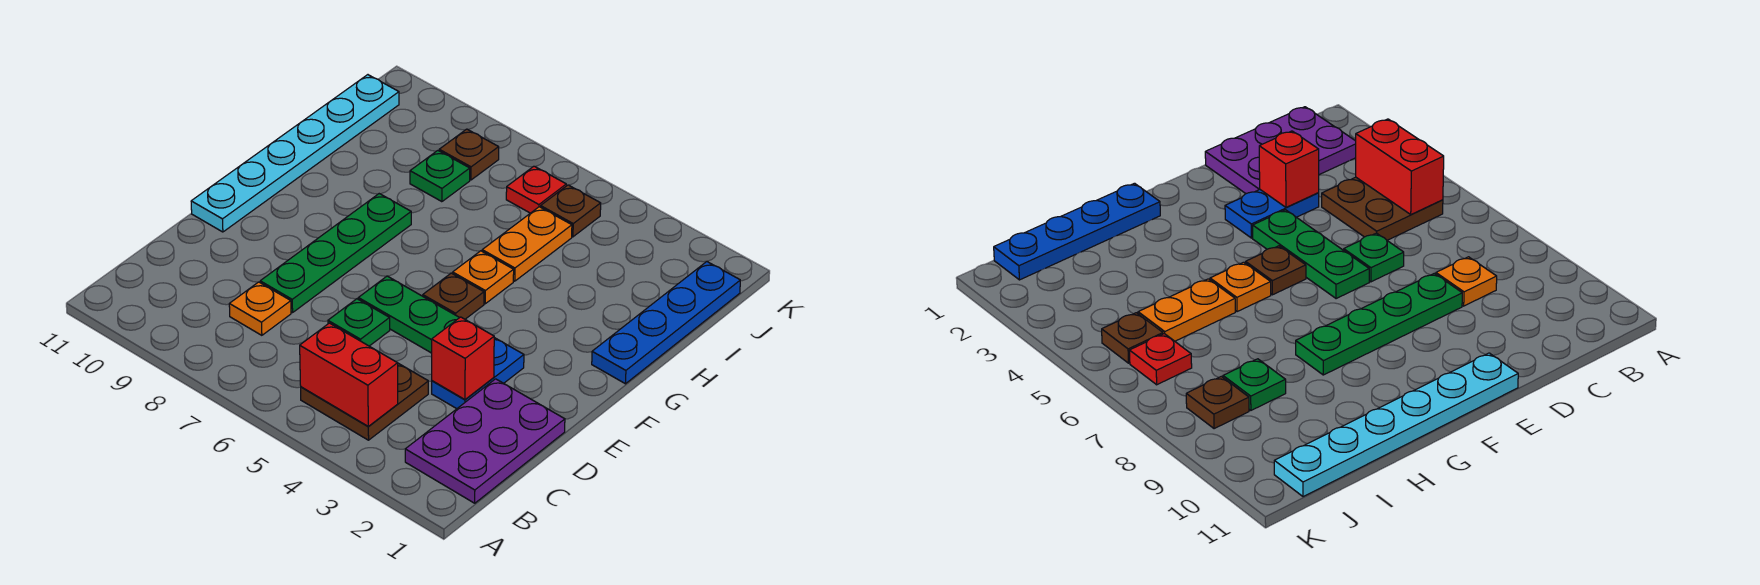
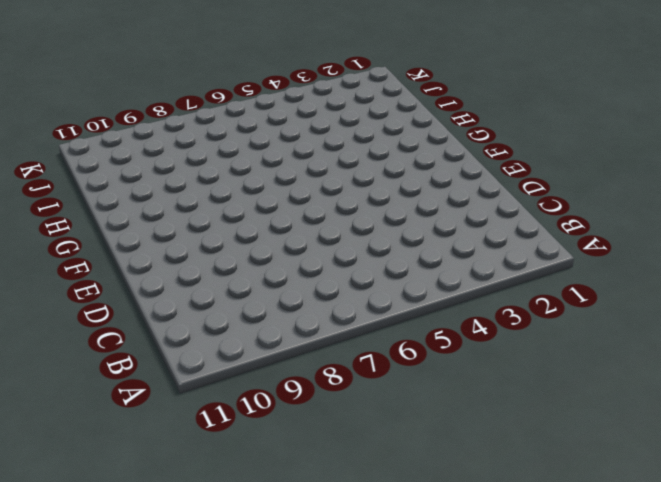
none -> purple 2x3 plate [405,379,565,503]
none -> brown 2x2 plate [301,363,428,440]
none -> orange 1x1 plate [229,282,291,335]

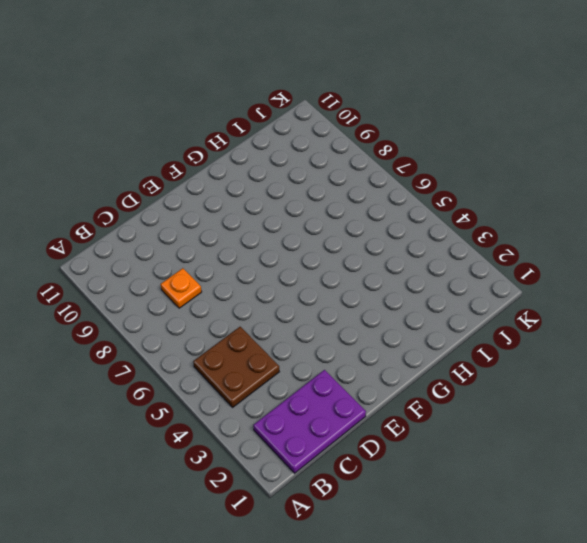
none -> blue 1x2 plate [432,338,524,409]
none -> green 1x1 plate [328,299,390,346]
none -> green 1x4 plate [260,194,411,313]

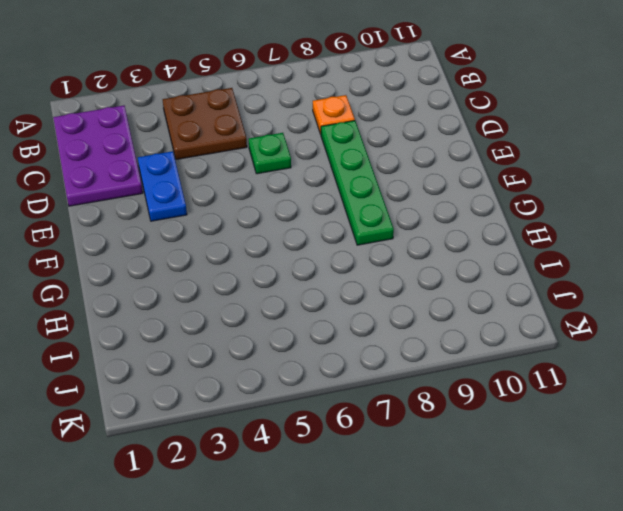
none -> green 1x3 plate [358,276,459,353]
none -> cyan 1x6 plate [191,75,399,232]
none -> brown 1x1 plate [423,273,484,319]

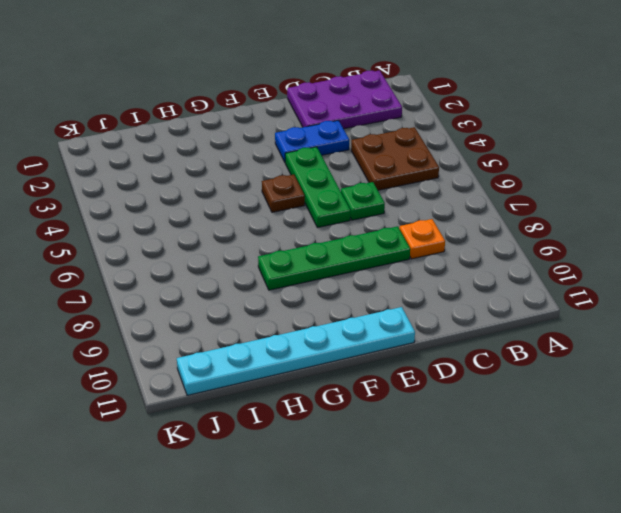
none -> blue 1x4 plate [592,262,740,384]
none -> orange 1x1 plate [453,251,514,304]
none -> orange 1x2 plate [482,207,572,281]

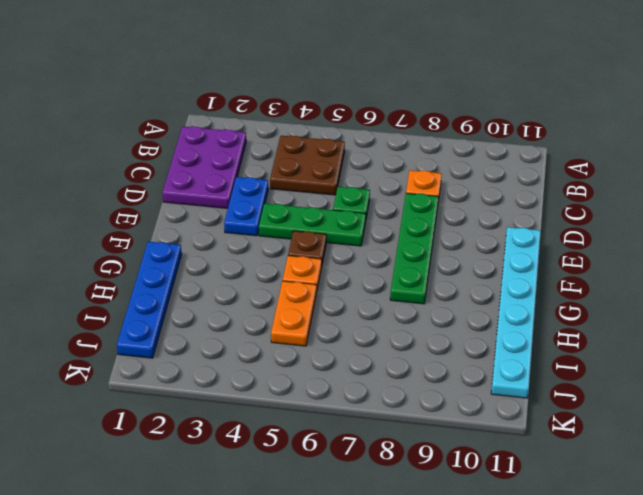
none -> green 1x1 plate [410,151,470,202]
none -> brown 1x1 plate [541,185,601,237]
none -> red 1x1 plate [506,166,566,213]

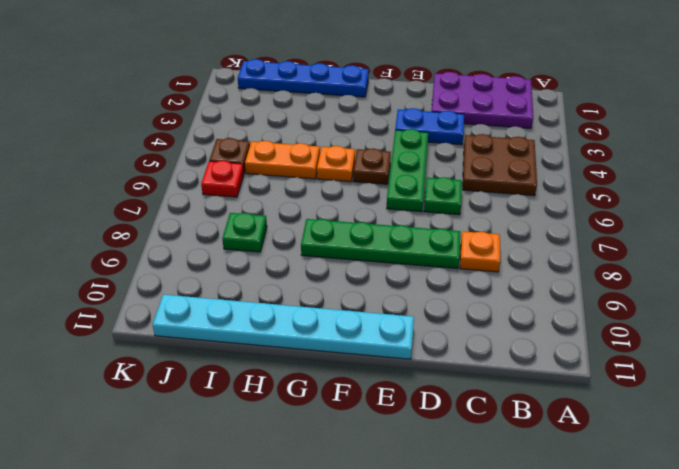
none -> brown 1x1 plate [439,129,499,180]
none -> red 1x2 brick [300,323,398,427]
none -> red 1x1 brick [432,317,494,399]

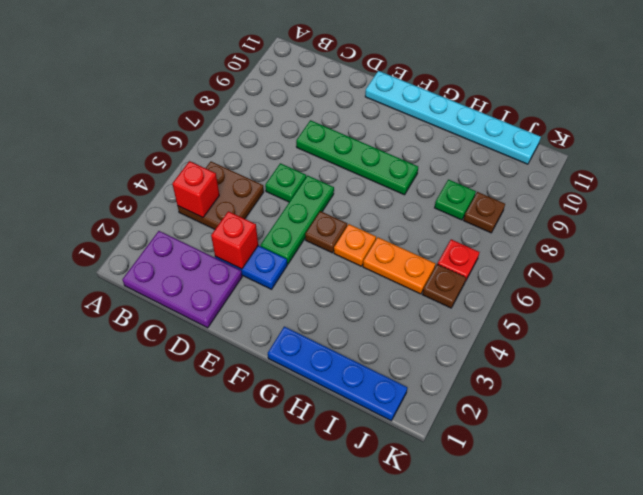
red 1x1 brick [172,161,219,218] -> red 1x2 brick [300,323,398,427]
none -> orange 1x1 plate [229,282,291,335]

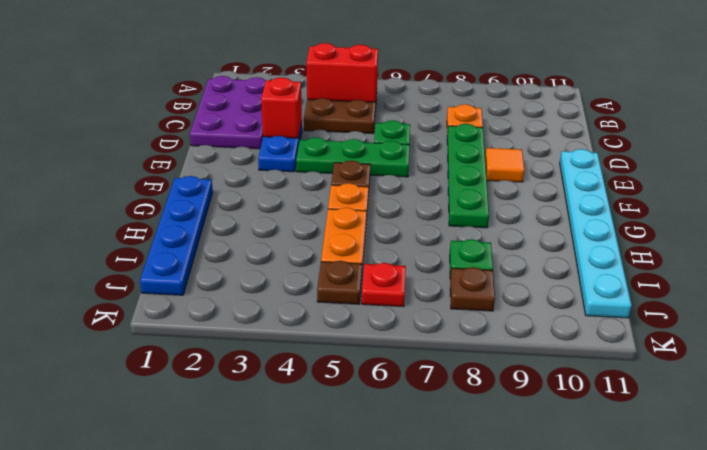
orange 1x1 tile [485,148,525,182] -> none

